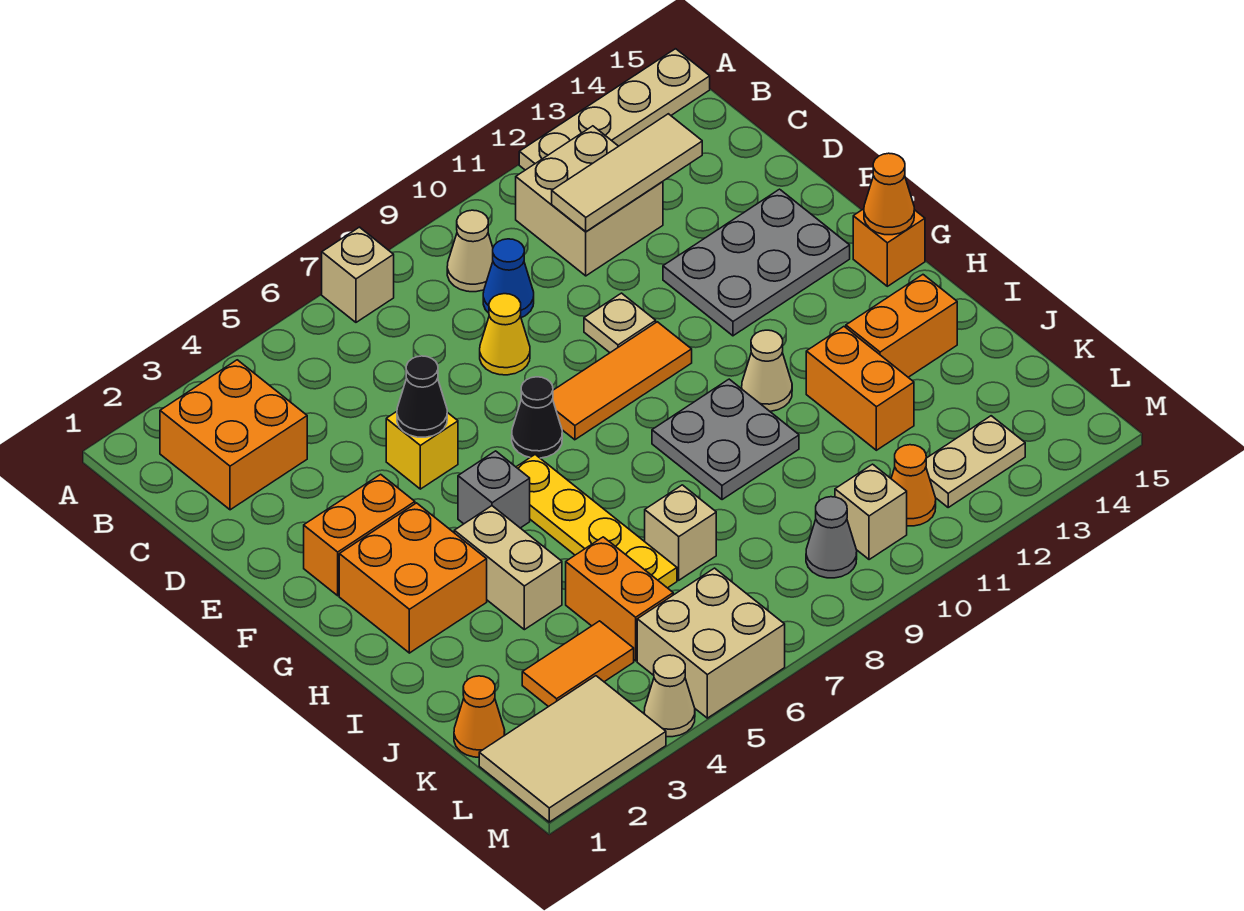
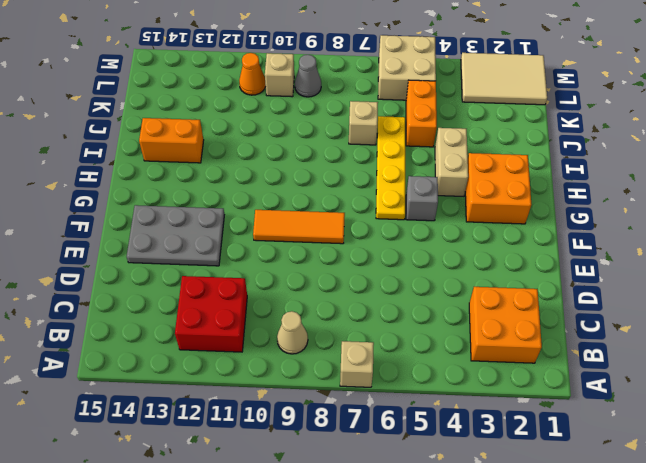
red 2x2 brick [175,276,247,352] -> tan 2x2 brick [516,126,663,276]
none -> tan 1x4 plate [519,49,710,170]
none -> blue 1x1 cone [483,239,534,318]
none -> yellow 1x1 cone [480,294,530,375]
none -> yellow 1x1 brick [386,412,458,489]

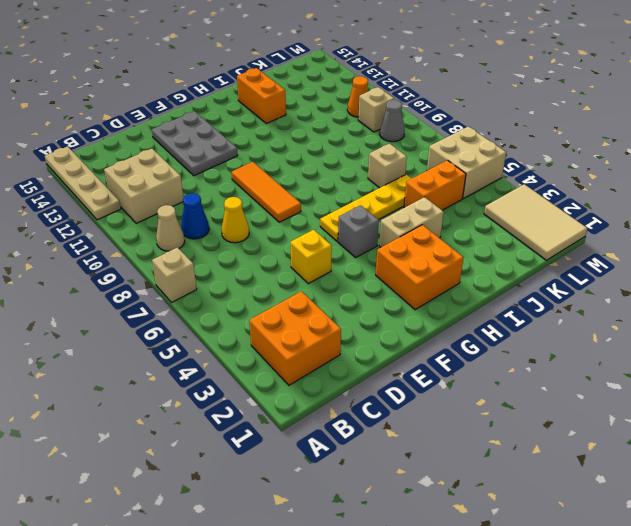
none -> tan 1x1 plate [584,293,656,353]
none -> orange 1x2 brick [304,474,415,596]
none -> black 1x1 cone [512,377,562,458]
none -> orange 1x1 brick [853,209,925,286]

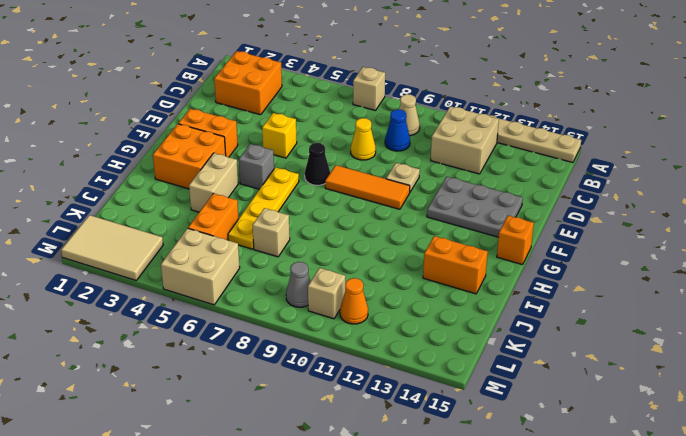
none -> grey 2x2 plate [652,379,799,500]
none -> tan 1x1 cone [742,330,792,411]
none -> orange 1x2 brick [806,327,914,450]
none -> orange 1x1 cone [454,676,505,757]

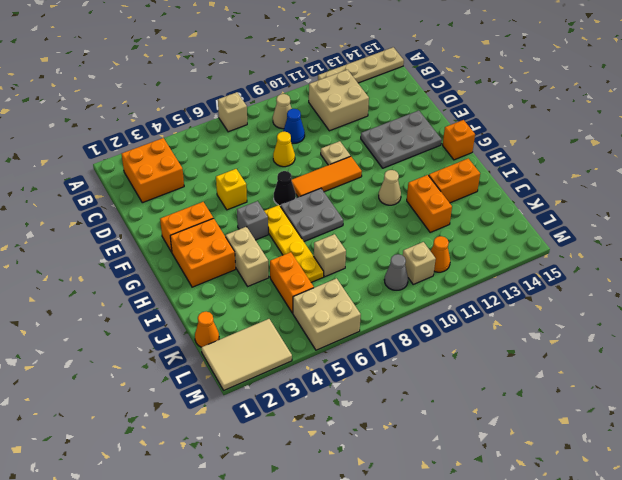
grey 2x2 plate [280,188,343,241] -> grey 2x2 plate moved to [652,379,799,500]
none -> orange 1x2 tile [522,621,634,707]
none -> tan 1x2 plate [926,416,1025,507]
none -> tan 1x1 cone [644,655,695,737]
none -> tan 1x3 tile [552,114,702,232]

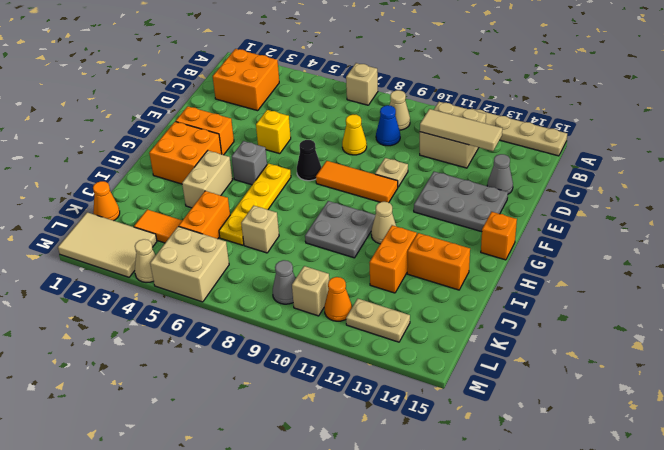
grey 1x1 cone [487,154,513,194] -> none
none -> black 1x1 cone [397,356,447,437]
none -> orange 1x1 cone [864,153,914,235]

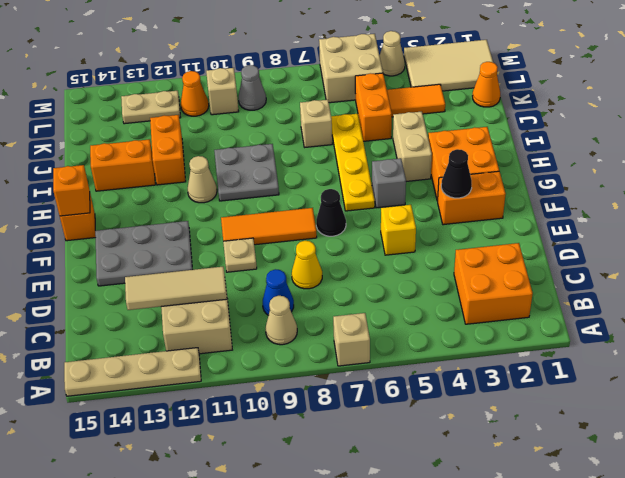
black 1x1 cone [441,149,472,198] -> black 1x1 cone moved to [397,356,447,437]
orange 1x1 brick [53,165,90,216] -> orange 1x1 cone [864,153,914,235]

